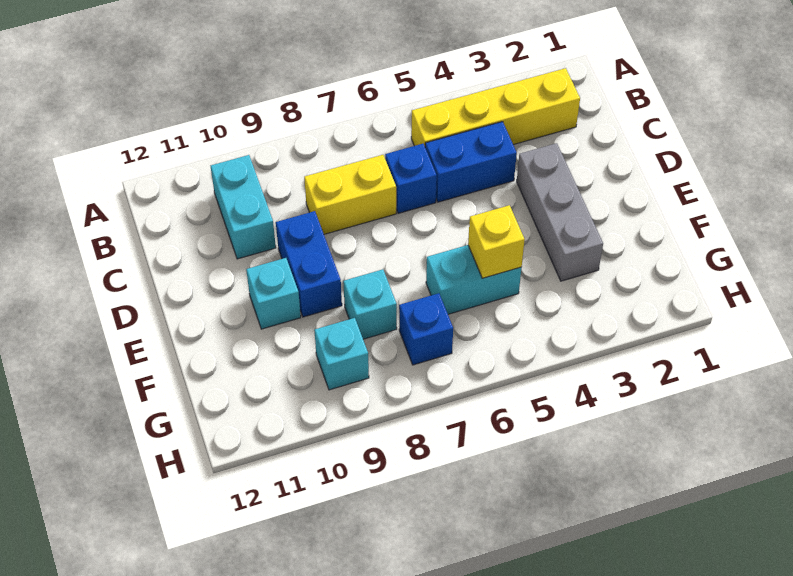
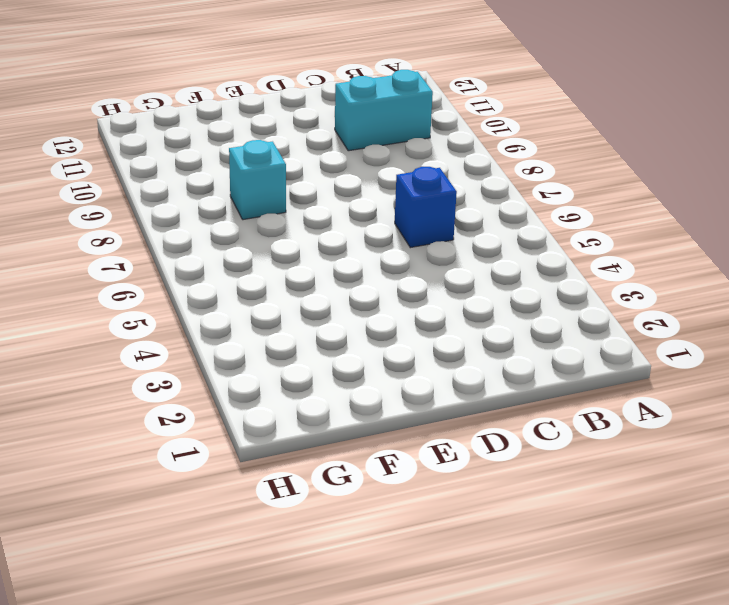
none -> yellow 1x4 brick [411,68,580,146]
none -> blue 1x2 brick [425,122,517,202]
none -> yellow 1x2 brick [304,155,396,234]

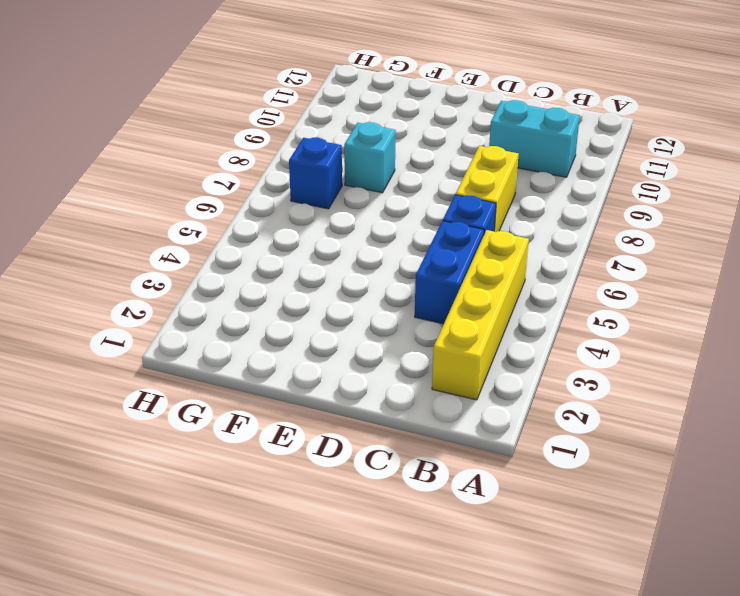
none -> grey 1x3 brick [517,143,603,281]
none -> blue 1x2 brick [276,211,342,317]
none -> cyan 1x1 brick [246,258,301,329]

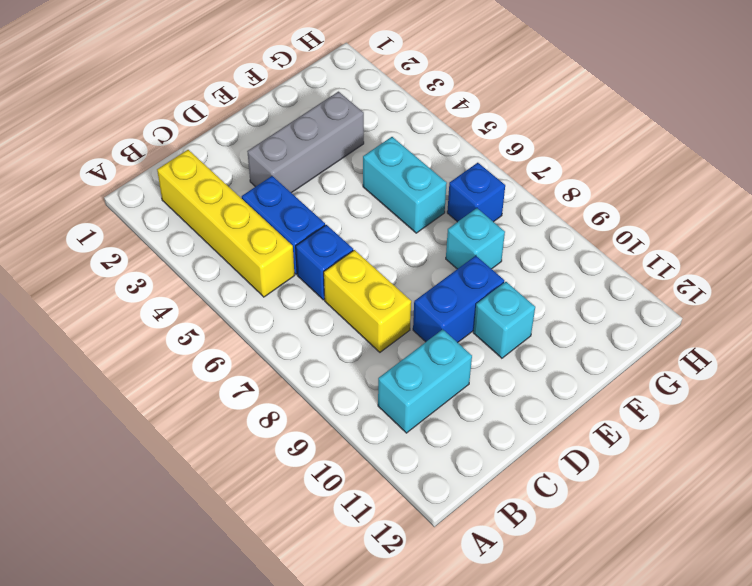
none -> cyan 1x1 brick [314,318,369,390]
none -> yellow 1x1 brick [468,205,525,278]

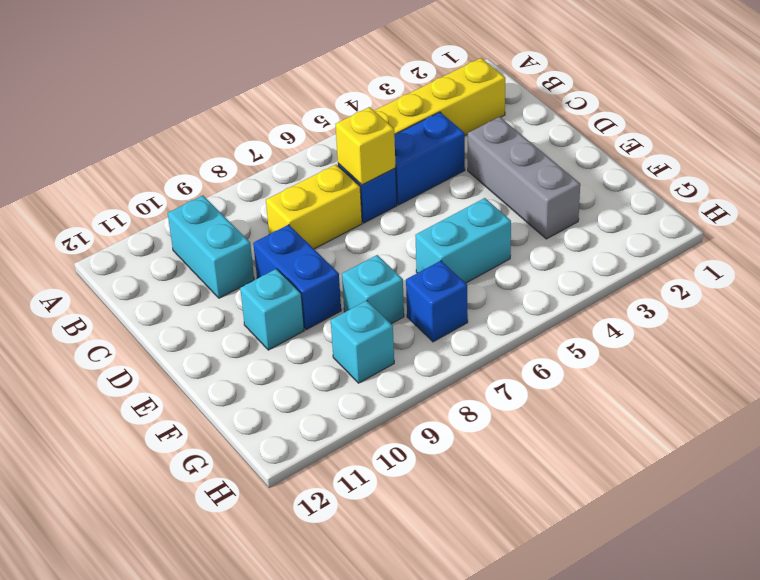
yellow 1x1 brick [335,107,396,185] -> yellow 1x1 brick moved to [468,205,525,278]

